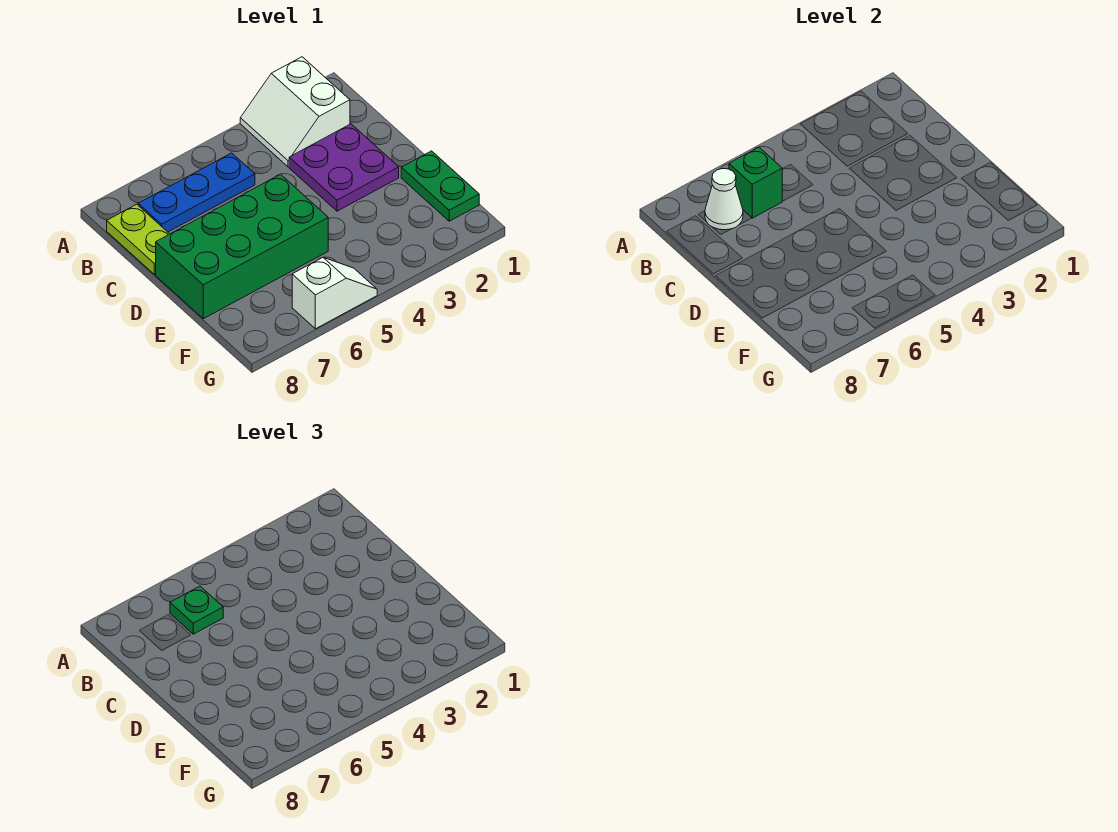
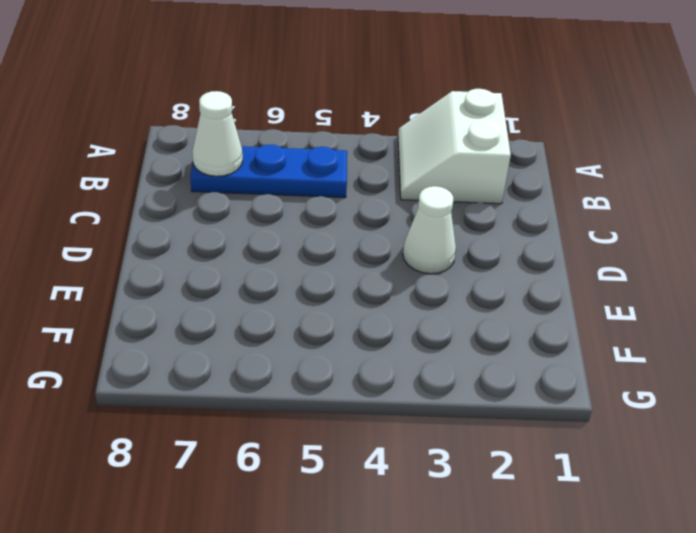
white 1x1 cone [403,186,456,274] -> purple 2x2 plate [289,124,399,211]
none -> lime 1x2 plate [107,204,169,274]
none -> green 2x4 brick [156,174,328,319]

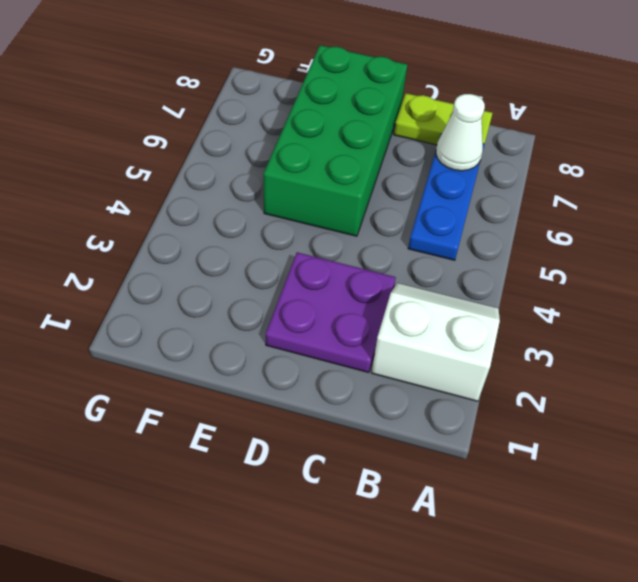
none -> green 1x2 plate [401,151,479,221]
none -> white 1x2 slope [292,257,377,329]

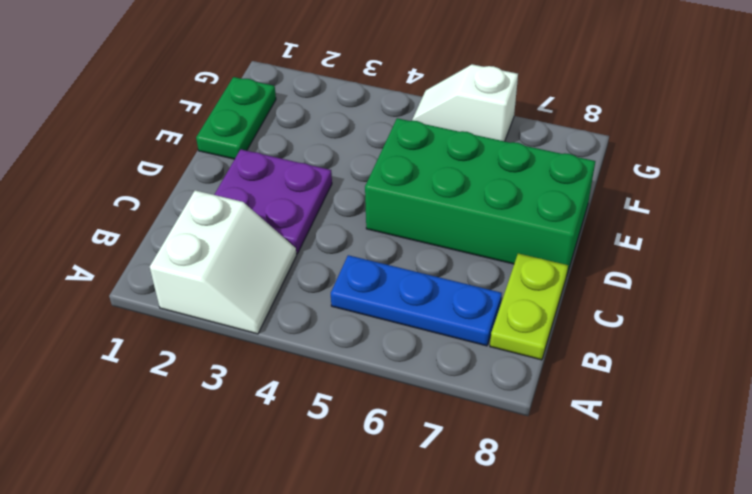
none -> green 1x1 brick [729,147,782,218]
none -> white 1x1 cone [705,169,743,230]

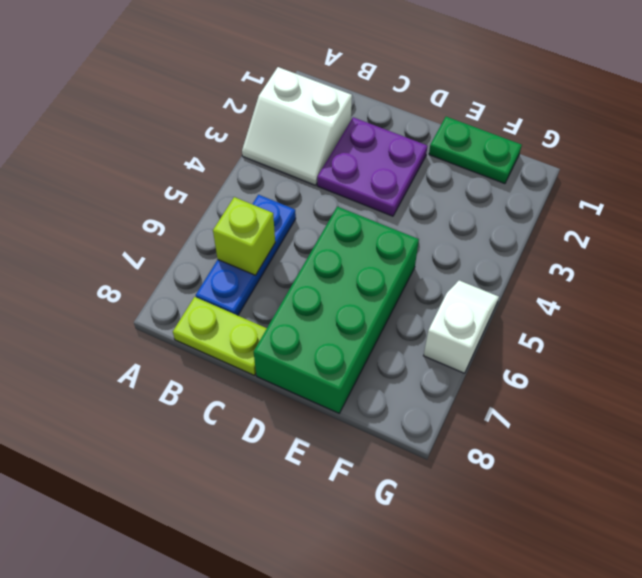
lime 1x1 brick [213,197,275,275] -> green 1x1 brick [729,147,782,218]
none -> white 1x1 cone [705,169,743,230]
none -> green 1x1 plate [170,586,223,634]

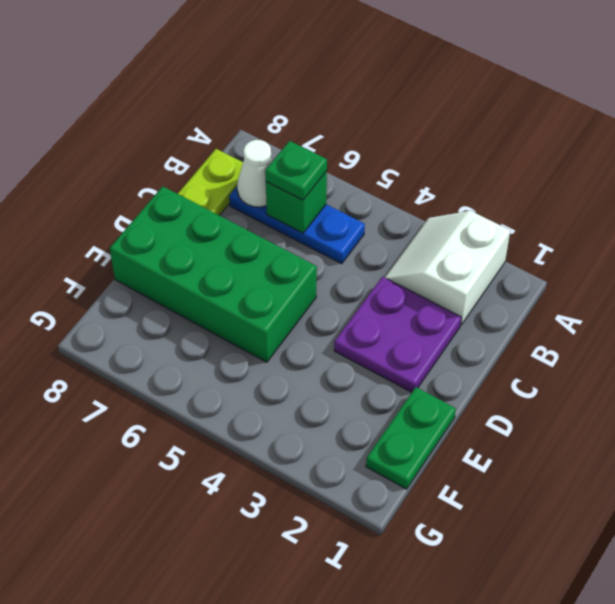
none -> white 1x2 slope [292,257,377,329]

